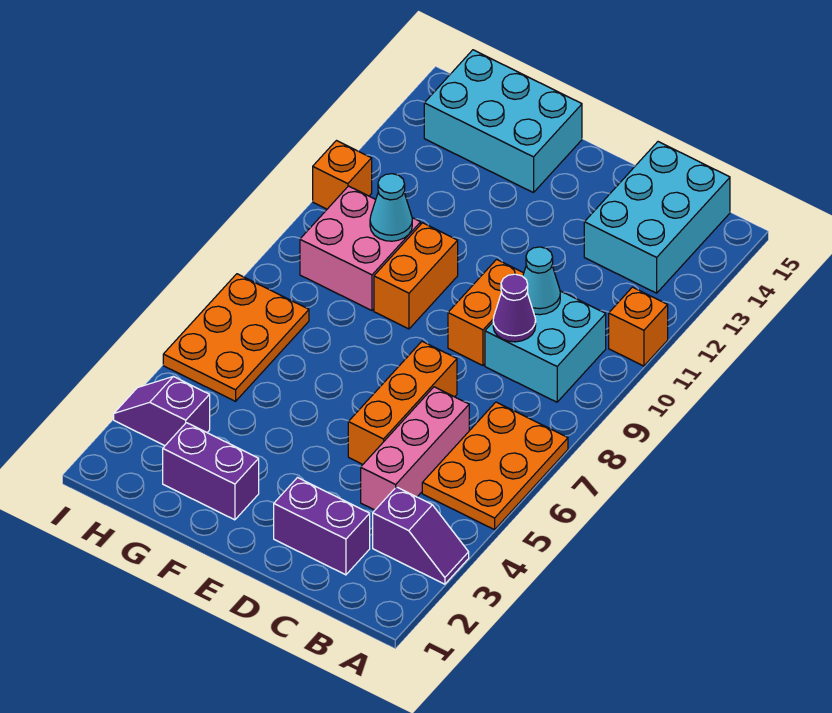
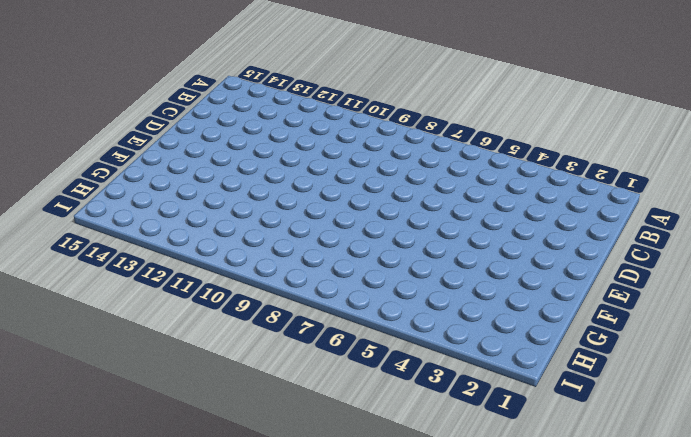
none -> purple 1x2 slope [373,487,469,584]
none -> orange 2x3 plate [422,402,568,530]
none -> orange 1x1 brick [609,287,668,366]

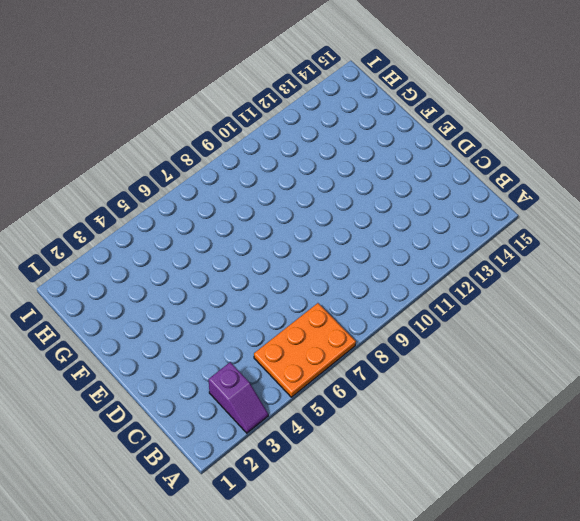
none -> orange 1x1 brick [609,287,668,366]
none -> cyan 2x2 brick [485,291,606,402]
none -> cyan 2x3 brick [584,142,730,293]

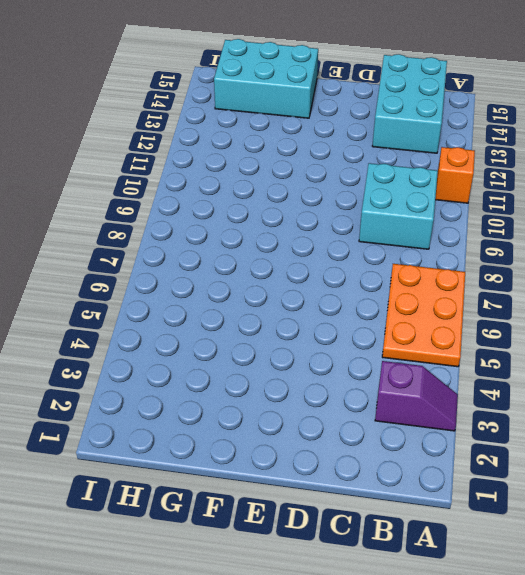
none -> purple 1x2 brick [274,478,370,575]
none -> pink 1x3 brick [361,387,469,510]
none -> orange 1x3 brick [348,341,457,464]

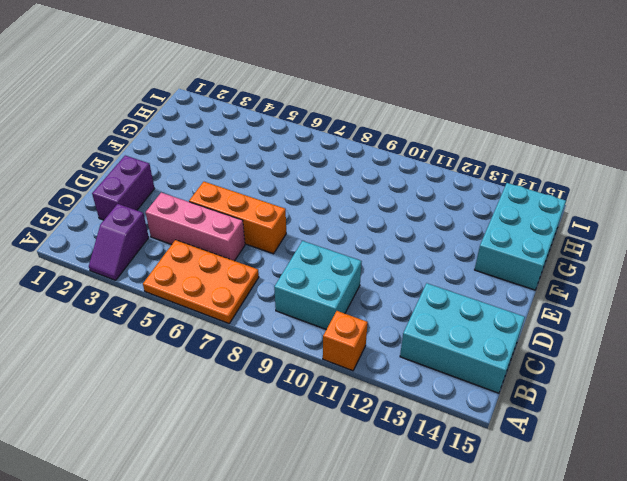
none -> orange 1x2 brick [448,259,524,365]
none -> purple 1x2 brick [163,423,259,520]
none -> orange 1x2 brick [374,223,458,329]

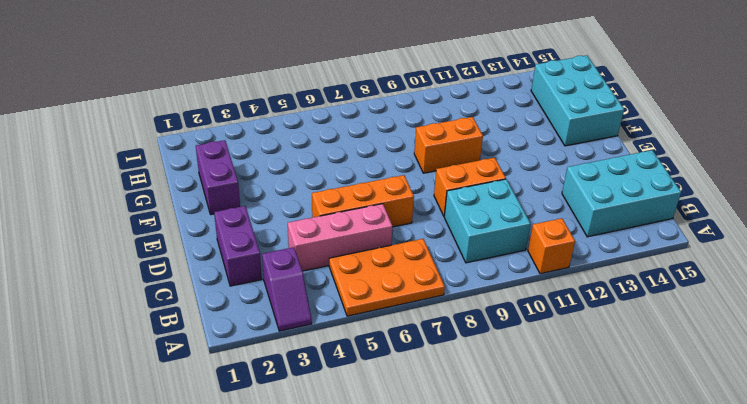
none -> pink 2x2 brick [300,186,421,311]
none -> purple 1x2 slope [114,376,210,446]
none -> orange 2x3 plate [163,274,309,401]

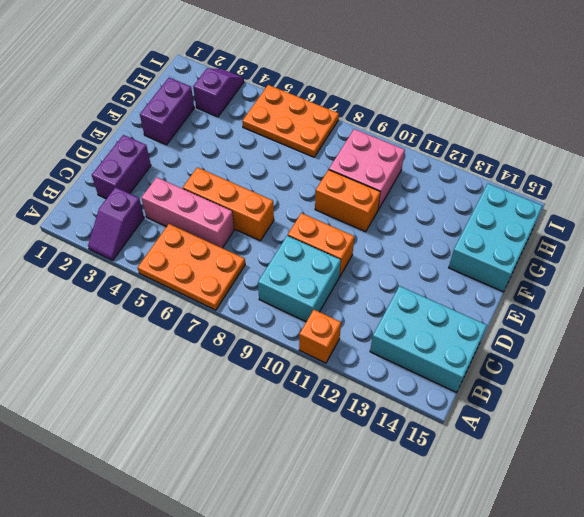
none -> orange 1x1 brick [313,141,372,209]
none -> purple 1x1 cone [493,274,536,342]
none -> cyan 1x1 cone [523,247,560,315]

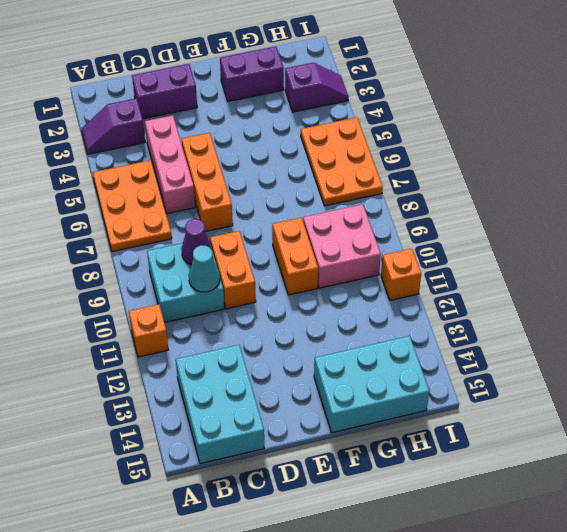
none -> cyan 1x1 cone [370,174,412,241]

